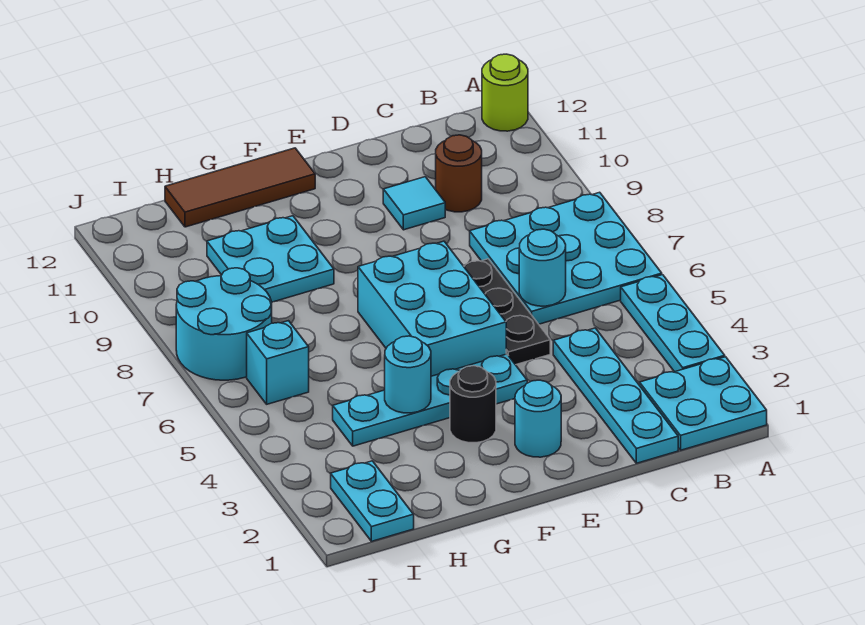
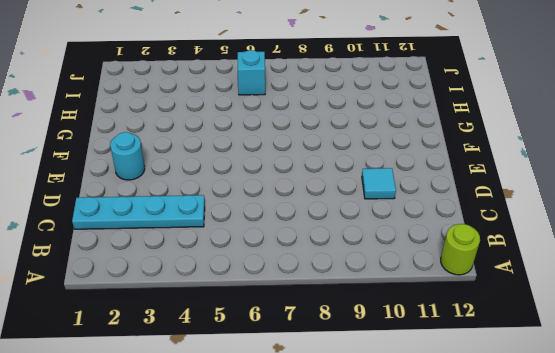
none -> cyan 2x2 plate [640,357,767,450]
none -> cyan 1x3 plate [621,275,725,372]
none -> cyan 3x3 plate [470,192,662,324]

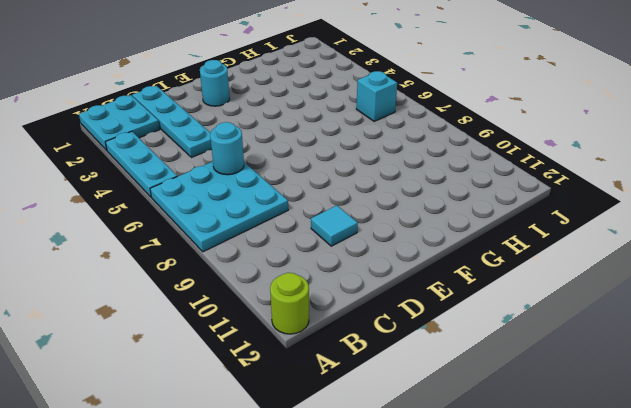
none -> brown 1x1 round brick [436,135,482,212]
none -> black 1x3 plate [464,259,550,365]
none -> cyan 1x4 plate [333,354,527,446]

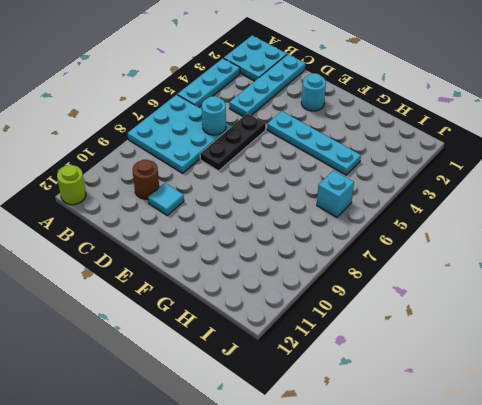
none -> cyan 2x3 brick [358,241,506,376]
none -> black 1x1 round brick [450,366,496,443]
none -> brown 1x3 tile [165,148,315,227]

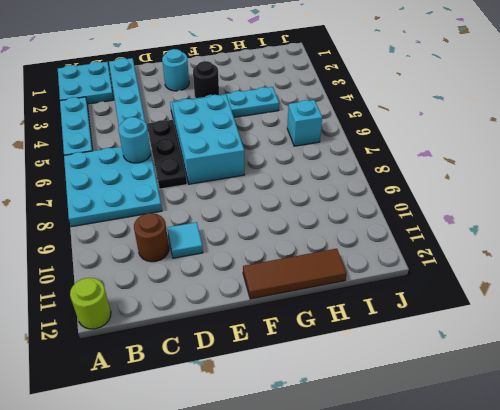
none -> cyan 2x2 plate [207,216,334,302]
none -> cyan 1x2 plate [331,461,414,541]
none -> cyan 2x2 round brick [176,268,272,380]

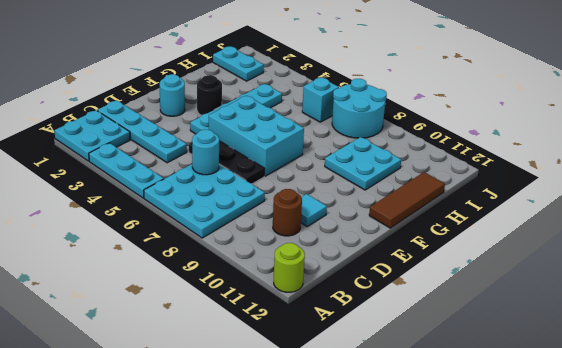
none -> cyan 1x1 round brick [385,336,431,413]

